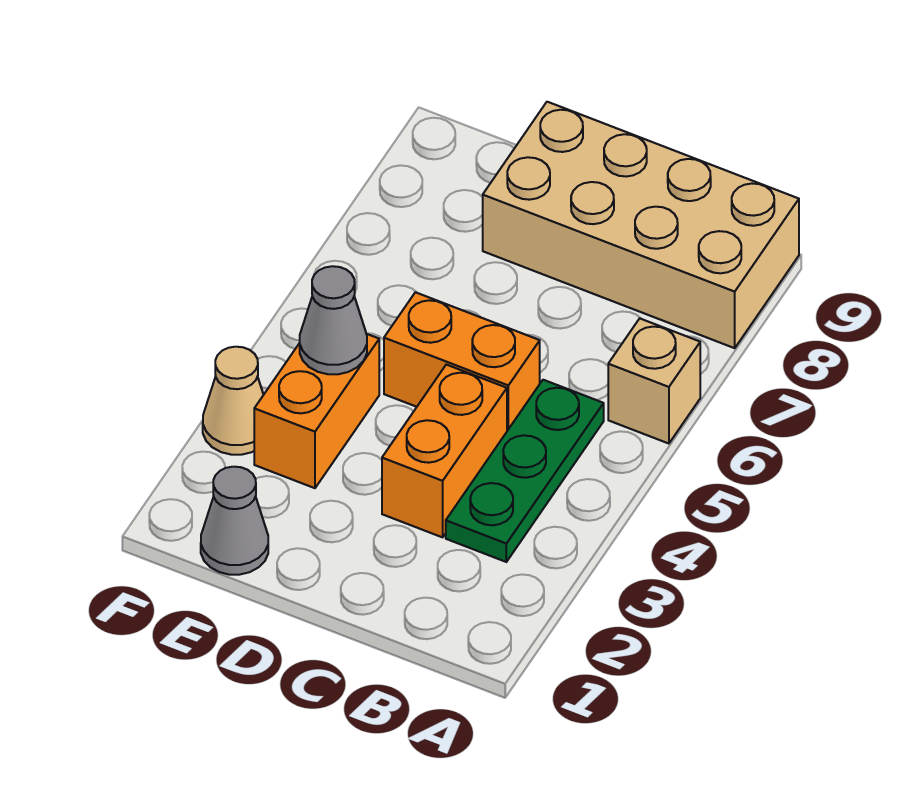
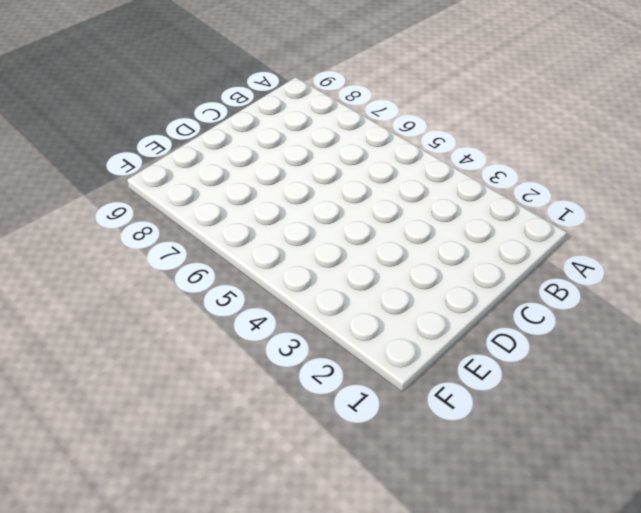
none -> tan 1x1 brick [608,319,700,444]
none -> tan 2x4 brick [483,102,799,348]

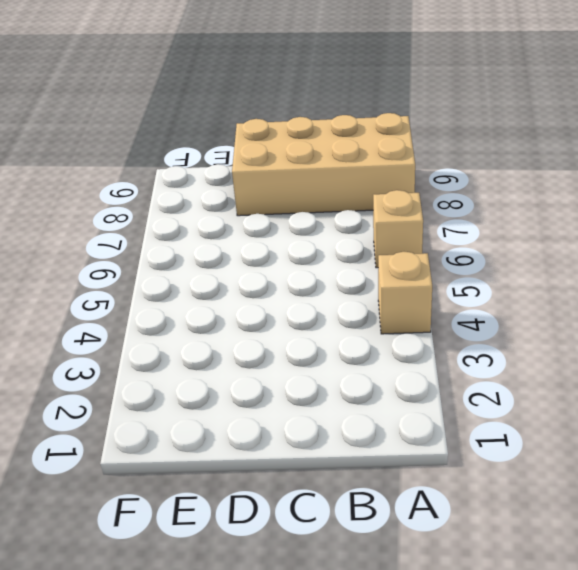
tan 1x1 brick [378,252,432,334] -> none
none -> green 1x3 plate [446,380,604,562]
none -> orange 1x2 brick [382,365,507,537]

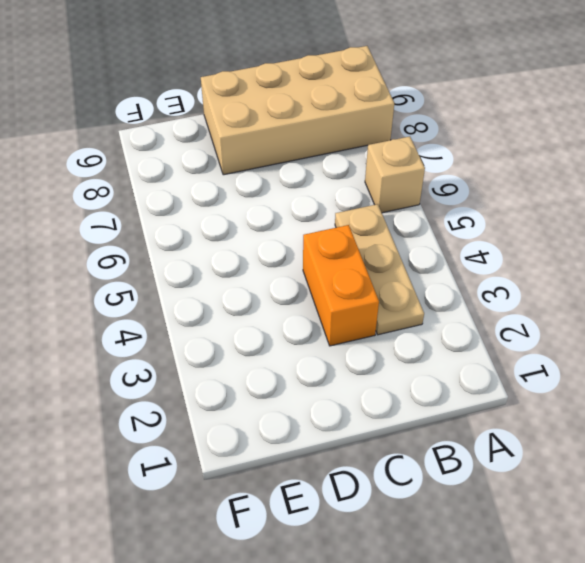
tan 1x3 plate [335,204,424,335] -> green 1x3 plate [446,380,604,562]
none -> orange 1x2 brick [384,292,540,431]
none -> grey 1x1 cone [201,467,268,575]

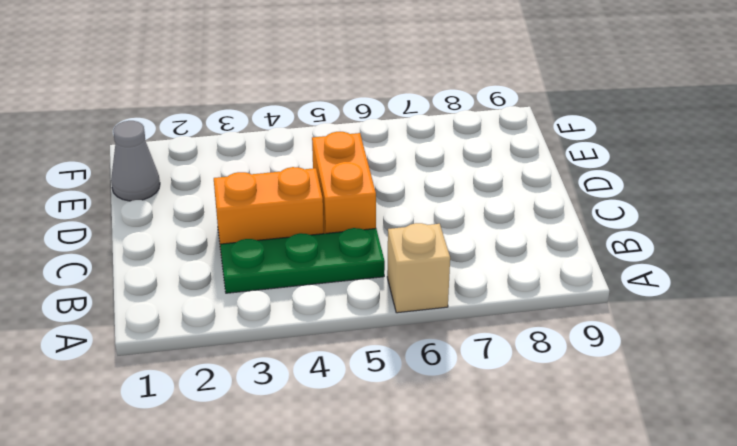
none -> tan 2x4 brick [483,102,799,348]
none -> orange 1x2 brick [254,334,379,488]

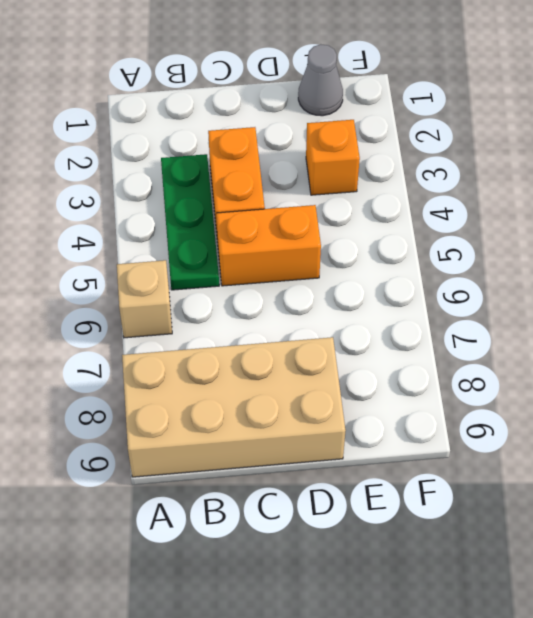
orange 1x1 brick [306,120,360,195] -> orange 1x2 brick [254,334,379,488]
none -> tan 1x1 cone [203,347,263,455]
none -> grey 1x1 cone [300,266,367,374]

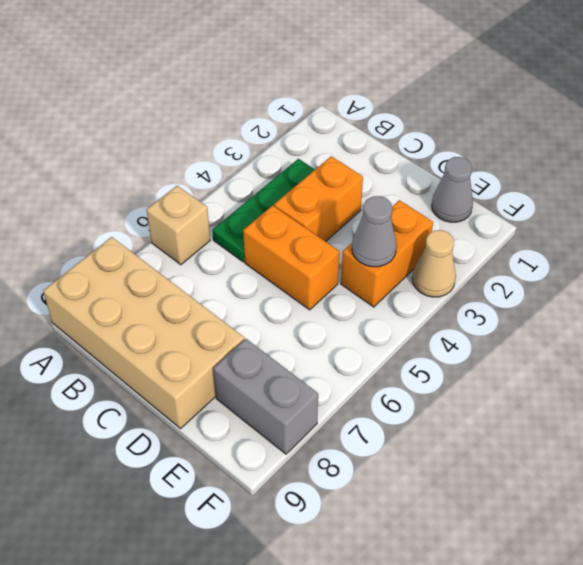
grey 1x2 brick [213,339,318,454] -> none

